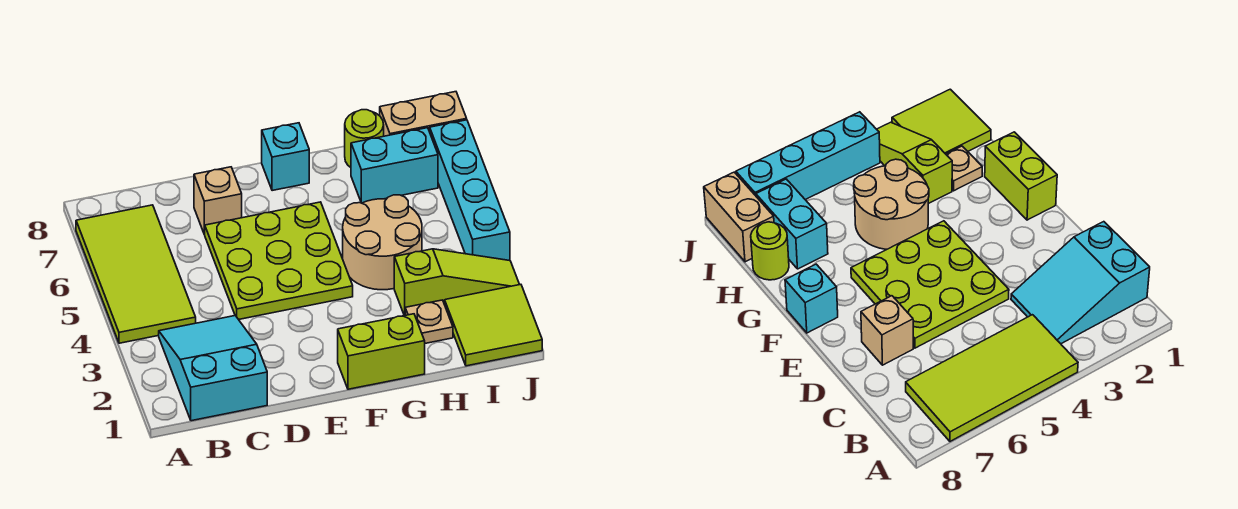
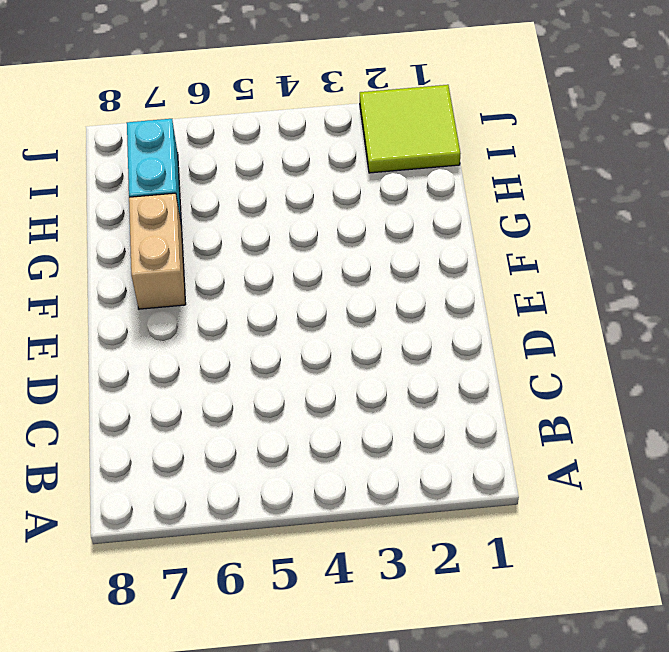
tan 1x2 brick [129,193,186,309] -> tan 1x2 brick moved to [380,92,467,136]
none -> lime 2x4 tile [76,205,196,343]
none -> cyan 2x3 slope [159,316,267,421]
none -> lime 3x3 plate [204,202,353,320]

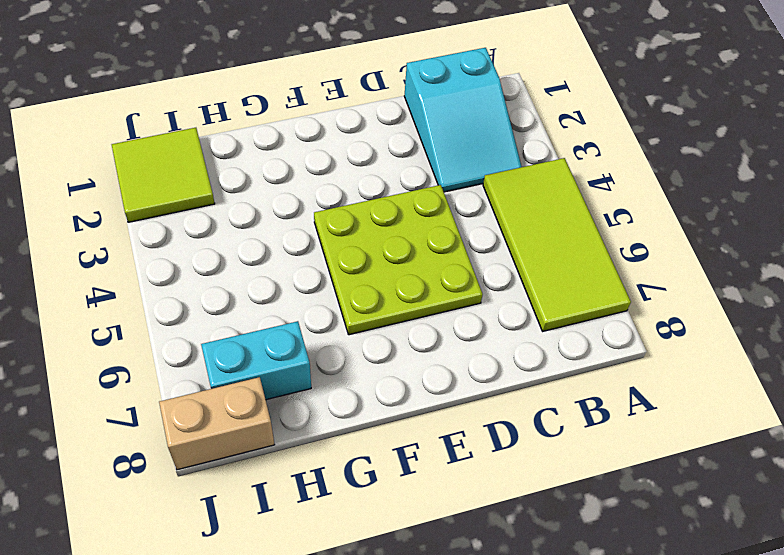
none -> tan 1x1 brick [194,167,242,234]
none -> lime 1x2 brick [338,314,425,389]
none -> cyan 1x1 brick [262,123,309,191]

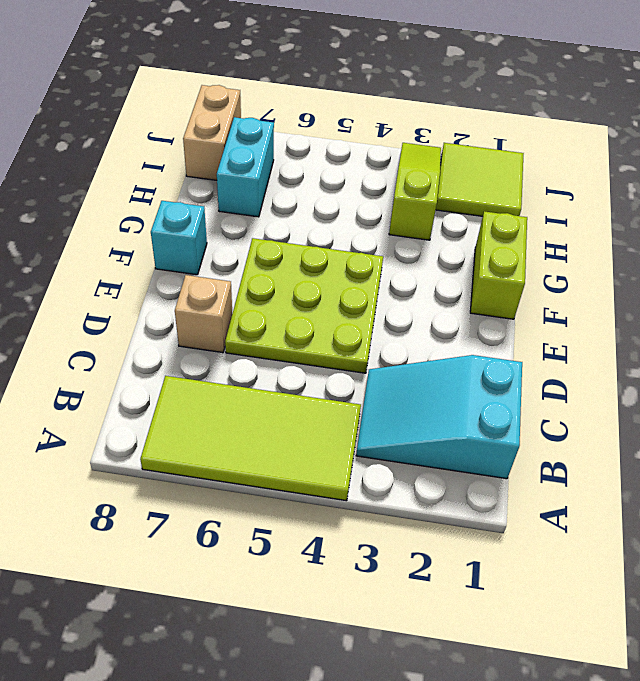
none -> tan 2x2 round brick [343,195,422,290]
none -> tan 1x1 plate [405,300,453,343]
none -> lime 1x1 round brick [345,110,384,167]

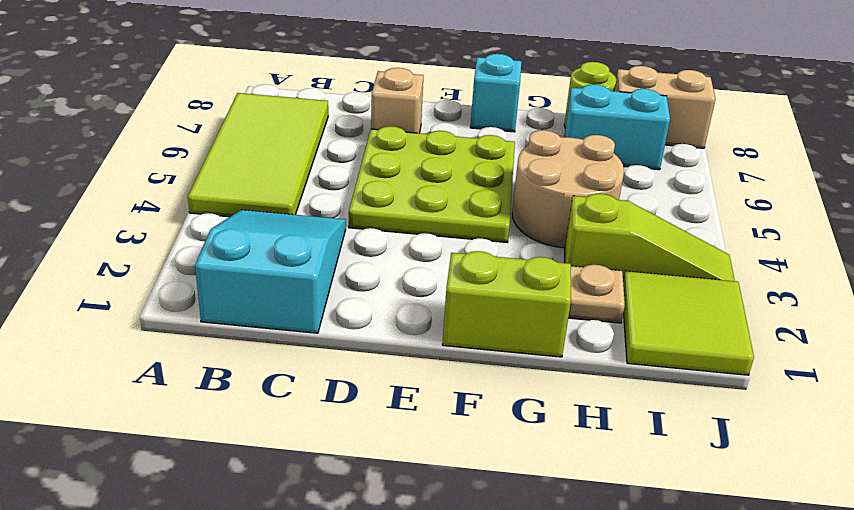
none -> cyan 1x4 brick [430,120,510,261]

